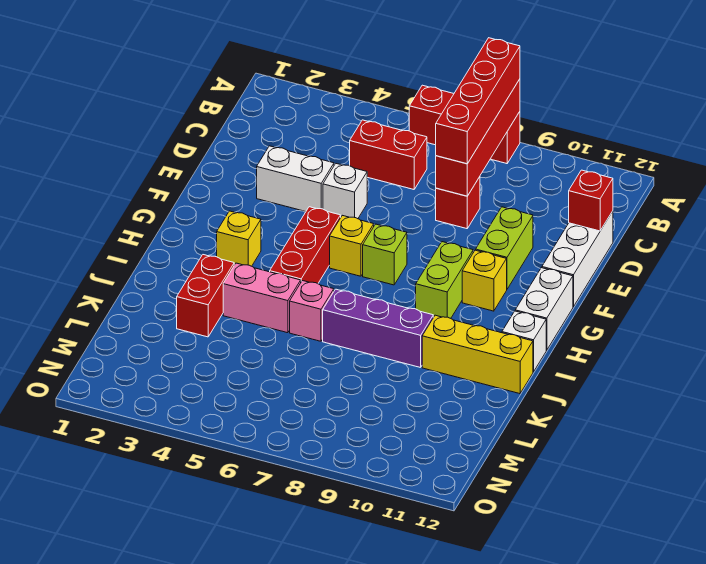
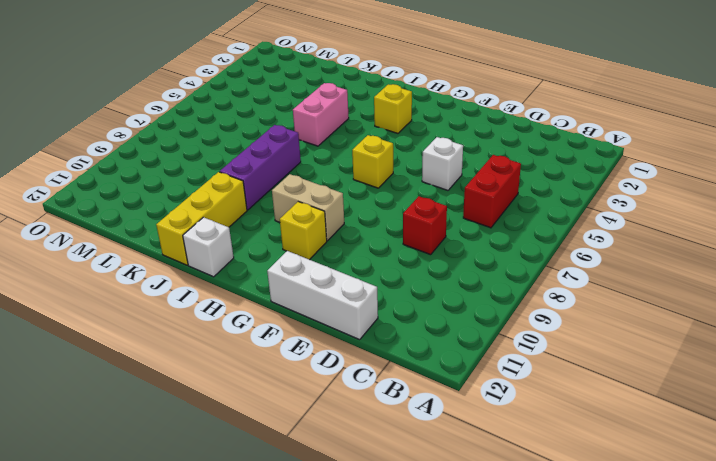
tan 1x2 brick [272,174,344,241] -> lime 1x2 brick [416,242,473,318]
none -> red 1x3 brick [409,85,520,164]
none -> white 1x2 brick [257,146,334,212]
none -> lime 1x2 brick [476,207,533,289]

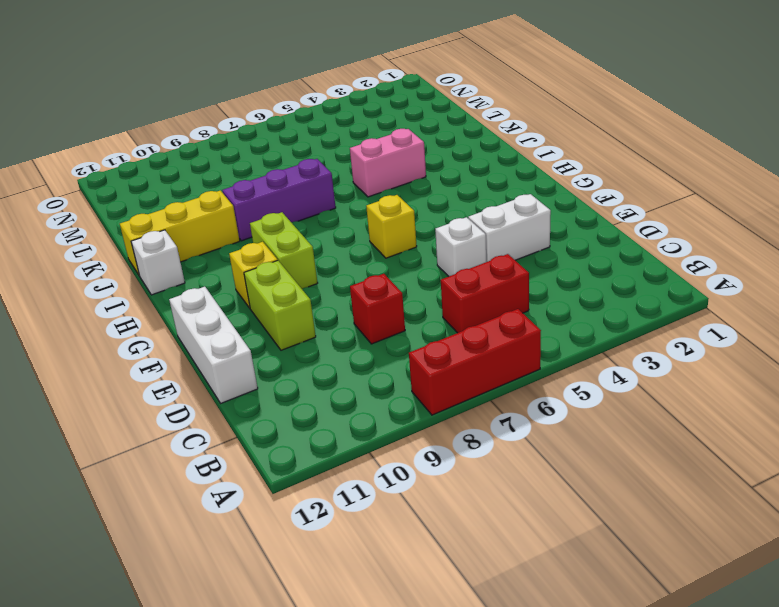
none -> red 1x3 brick [270,207,341,284]
none -> lime 1x1 brick [363,224,407,285]
none -> white 1x2 brick [515,268,573,350]

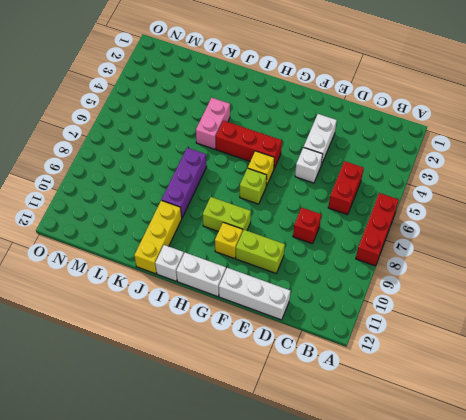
none -> yellow 1x1 brick [217,211,261,266]
none -> red 1x2 brick [177,255,234,337]
none -> pink 1x1 brick [290,281,334,341]

